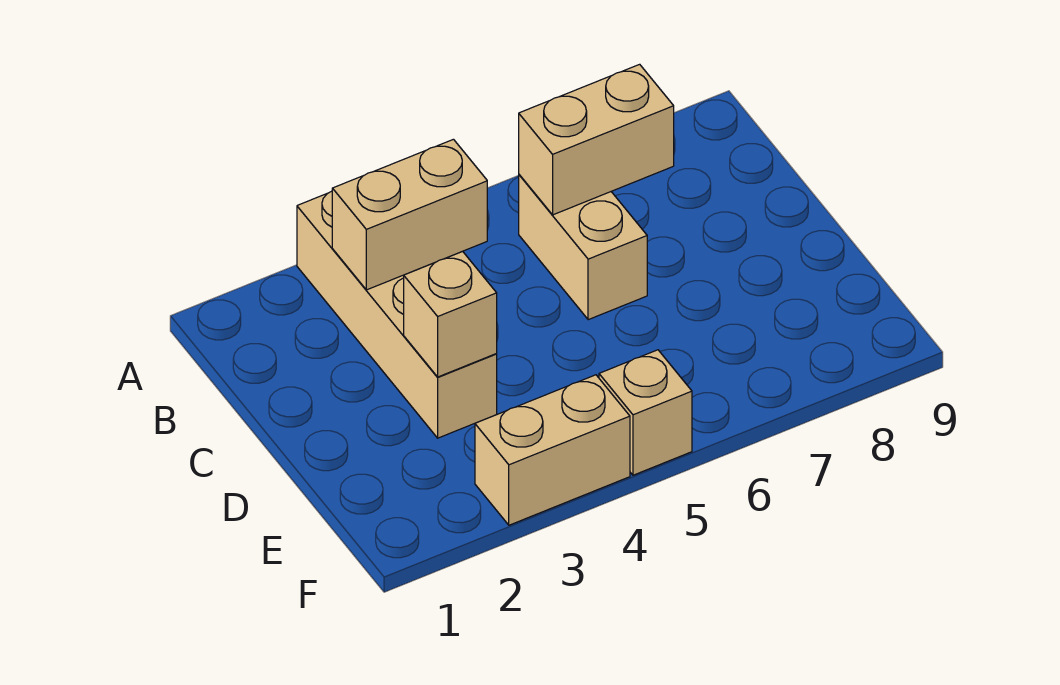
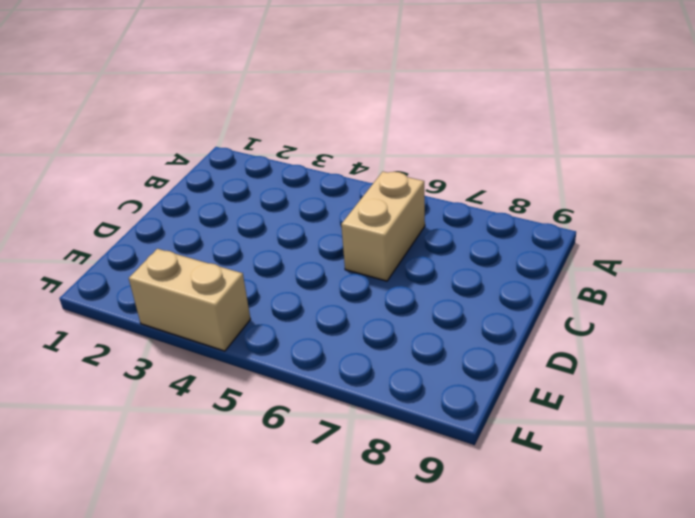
none -> tan 1x4 brick [297,191,497,438]
none -> tan 1x1 brick [599,350,692,475]

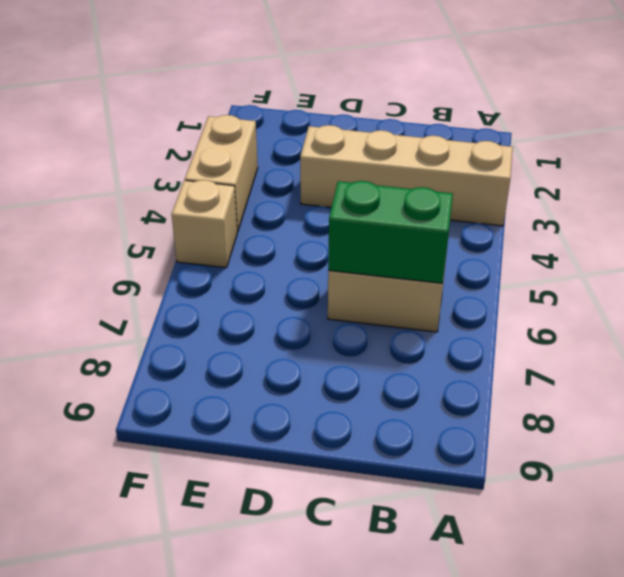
green 1x2 brick [328,181,453,283] -> tan 1x2 brick [519,64,674,215]
none -> tan 1x2 brick [332,139,487,290]
none -> tan 1x1 brick [404,251,497,377]

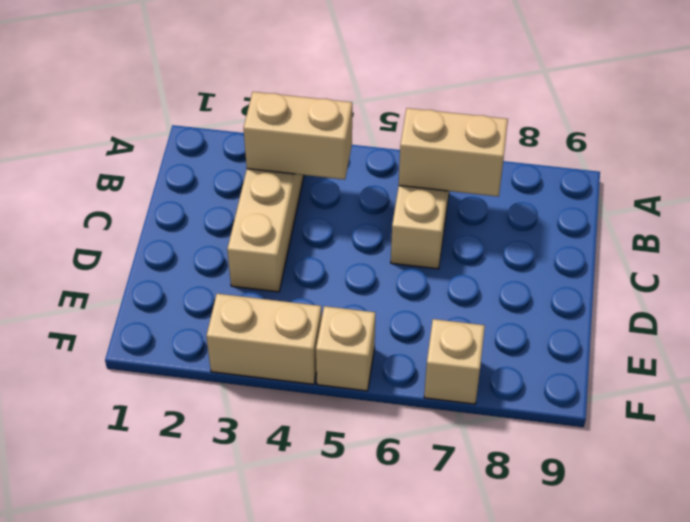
tan 1x1 brick [424,319,485,404] -> tan 1x1 brick moved to [404,251,497,377]

